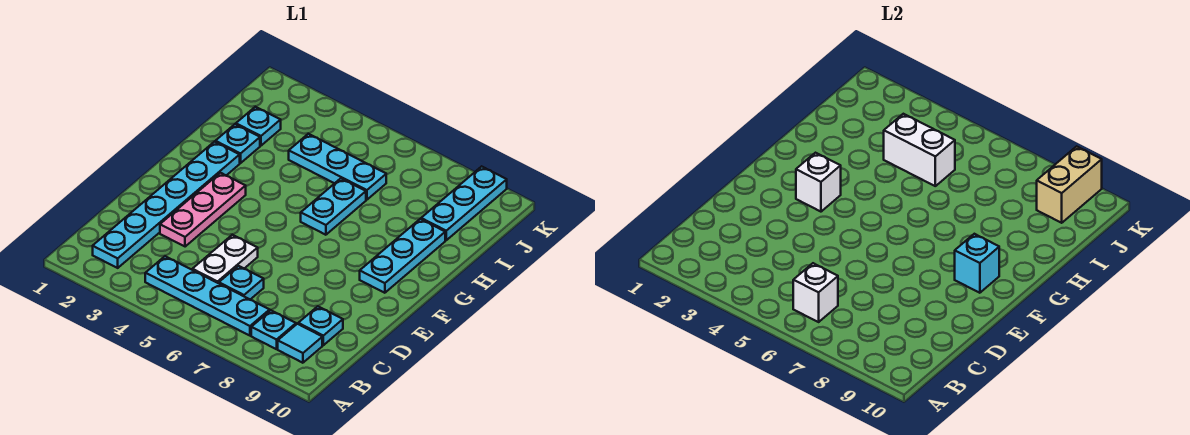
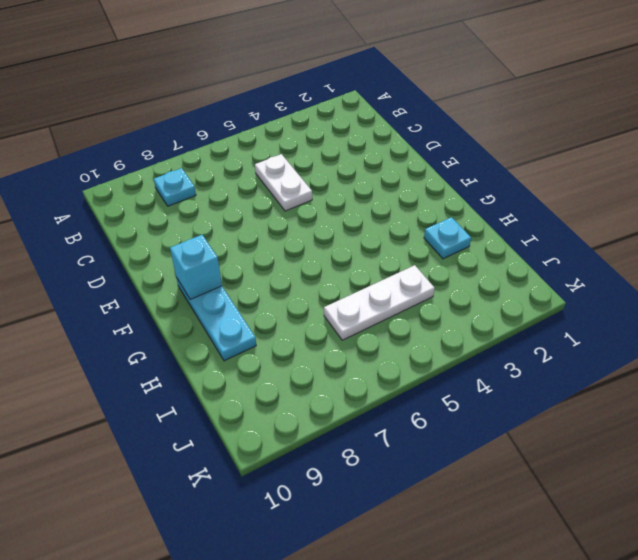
white 1x3 plate [324,265,435,340] -> cyan 1x3 plate [289,134,386,200]
none -> cyan 1x6 plate [93,142,240,268]
none -> cyan 1x4 plate [145,256,270,336]
none -> cyan 1x1 tile [278,324,322,363]

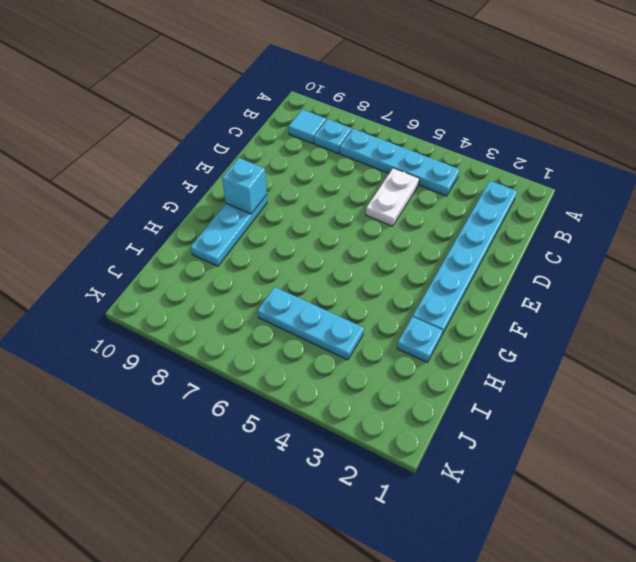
none -> cyan 1x1 plate [219,266,264,299]
none -> cyan 1x1 plate [298,306,343,345]
none -> pink 1x3 plate [160,173,246,247]

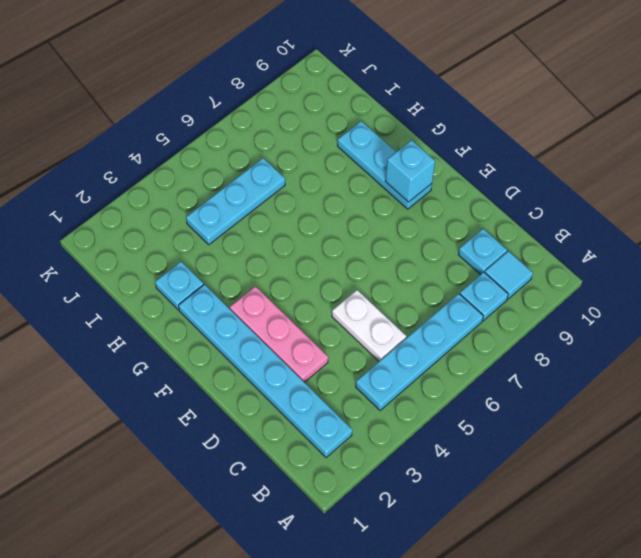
none -> cyan 1x1 plate [219,266,264,299]
none -> cyan 1x2 plate [301,178,366,235]
none -> cyan 1x1 plate [236,107,281,146]

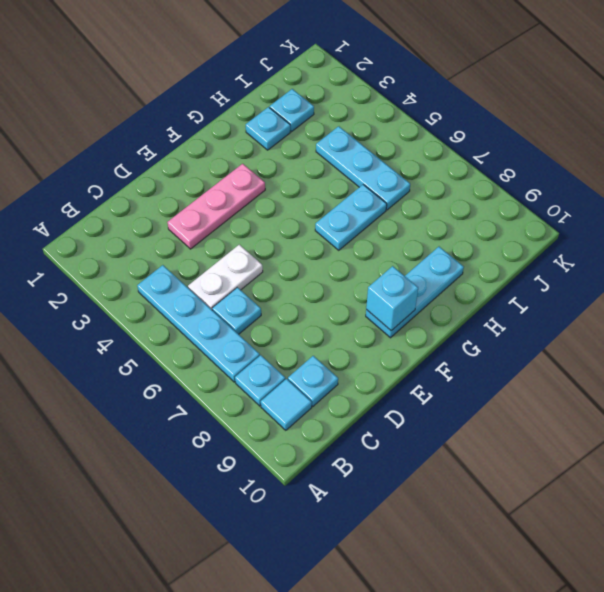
none -> cyan 1x6 plate [93,142,240,268]
none -> cyan 1x3 plate [421,166,507,240]
none -> white 1x1 brick [793,263,838,322]

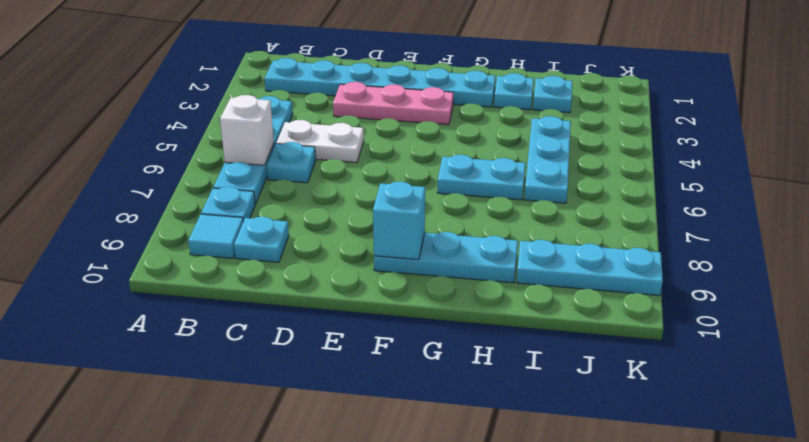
none -> white 1x1 brick [796,153,841,212]
none -> white 1x2 brick [884,114,955,186]
none -> tan 1x2 brick [1037,146,1102,223]

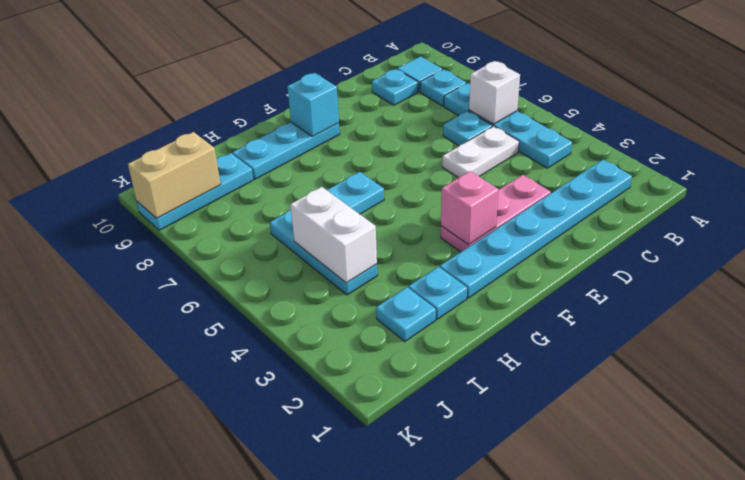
pink 1x1 brick [441,171,499,244] -> white 1x1 brick [796,153,841,212]

